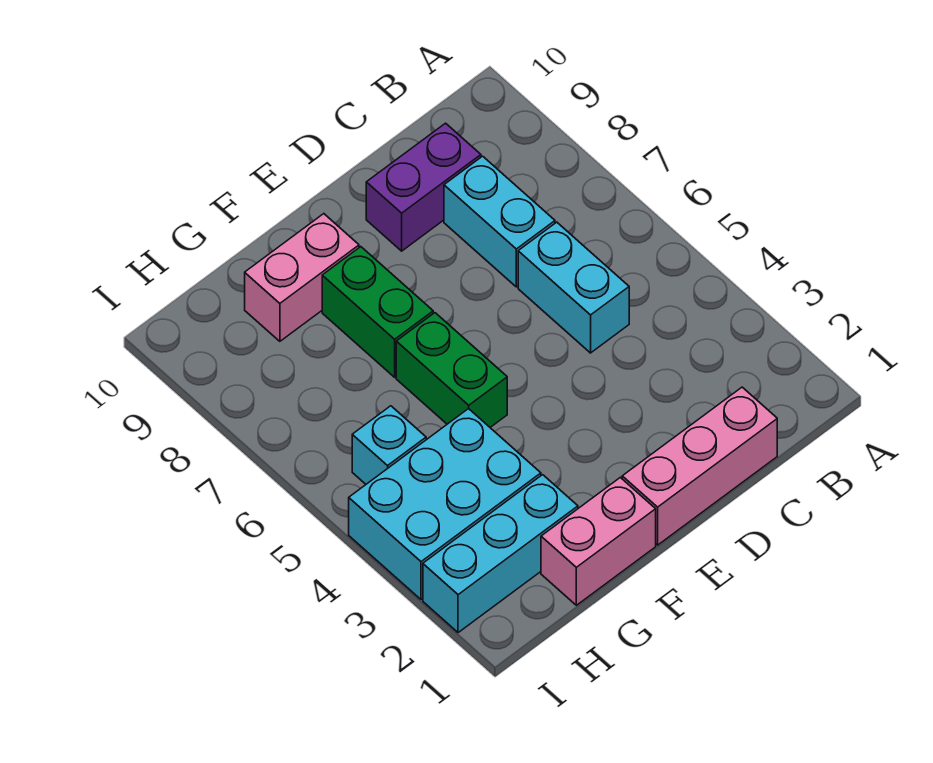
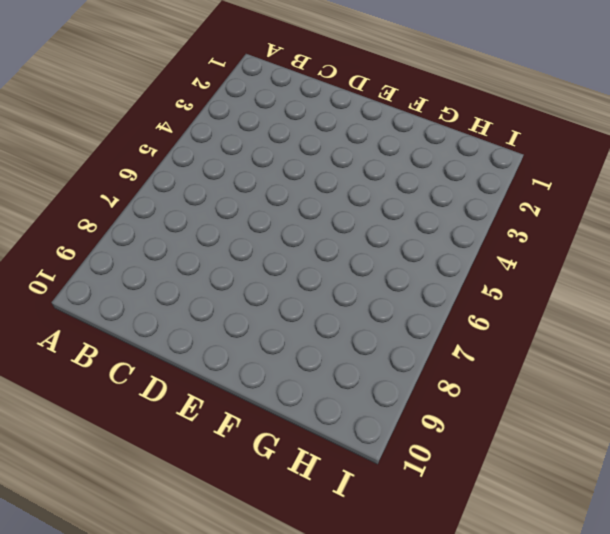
none -> pink 1x3 brick [622,387,777,545]
none -> cyan 1x2 brick [518,222,629,353]

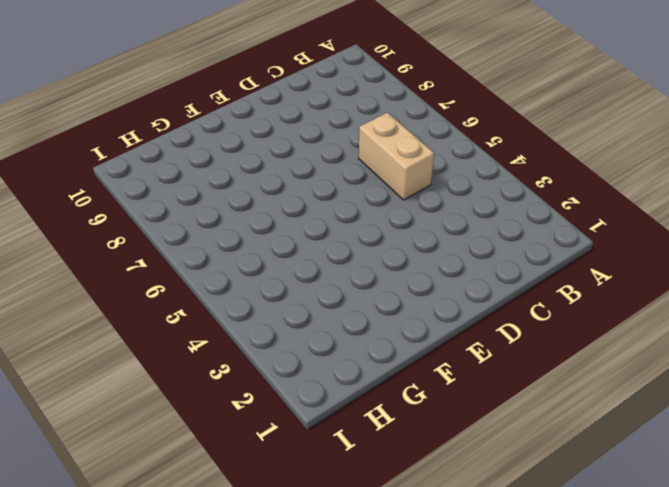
tan 1x2 brick [359,113,434,200] -> cyan 1x2 brick [518,222,629,353]
none -> pink 1x3 brick [622,387,777,545]
none -> cyan 1x2 brick [444,156,555,287]

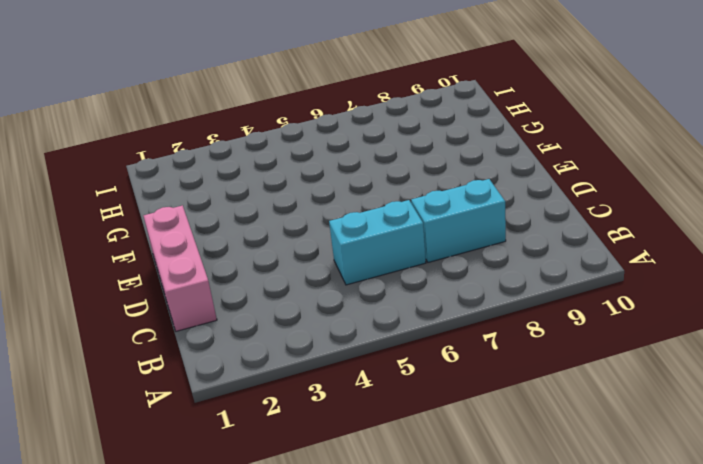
none -> purple 1x2 brick [366,123,481,251]
none -> pink 1x2 brick [541,477,656,605]

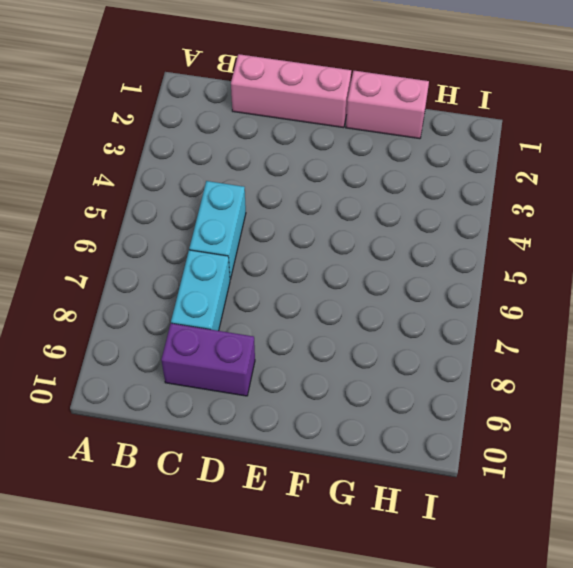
none -> green 1x2 brick [396,313,507,427]
none -> green 1x2 brick [322,247,433,377]

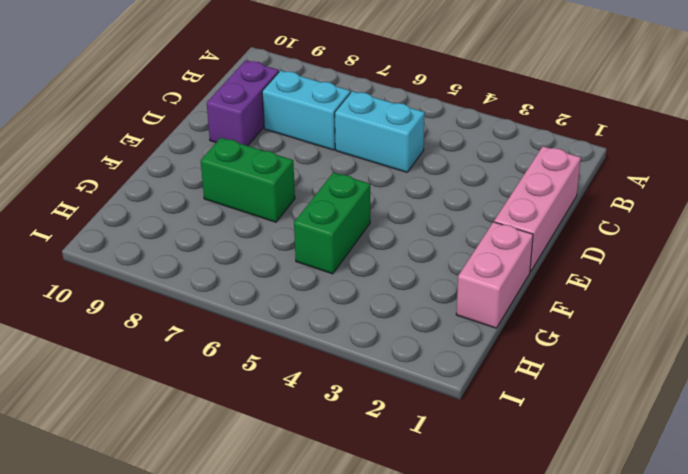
green 1x2 brick [294,172,370,274] -> green 1x2 brick turned to [396,313,507,427]
none -> pink 1x2 brick [245,214,359,341]
none -> cyan 1x3 brick [423,475,578,633]

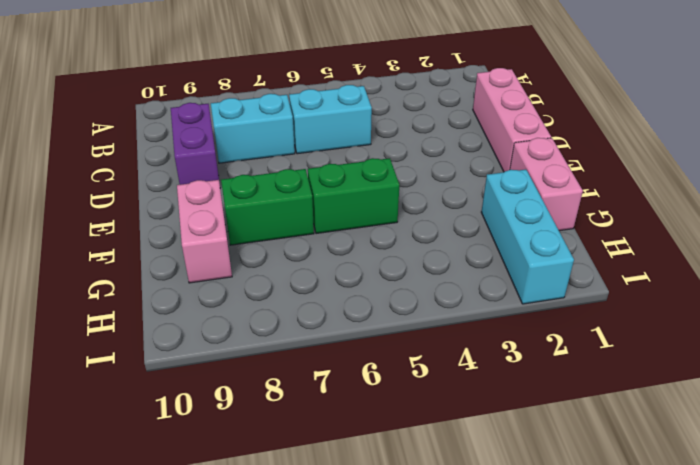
none -> cyan 2x3 brick [349,409,541,600]
none -> cyan 1x1 brick [352,406,426,484]

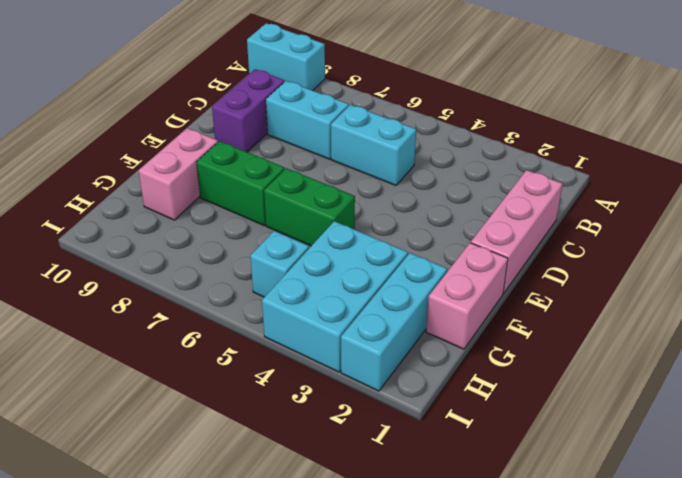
cyan 1x2 brick [247,23,325,90] -> none

